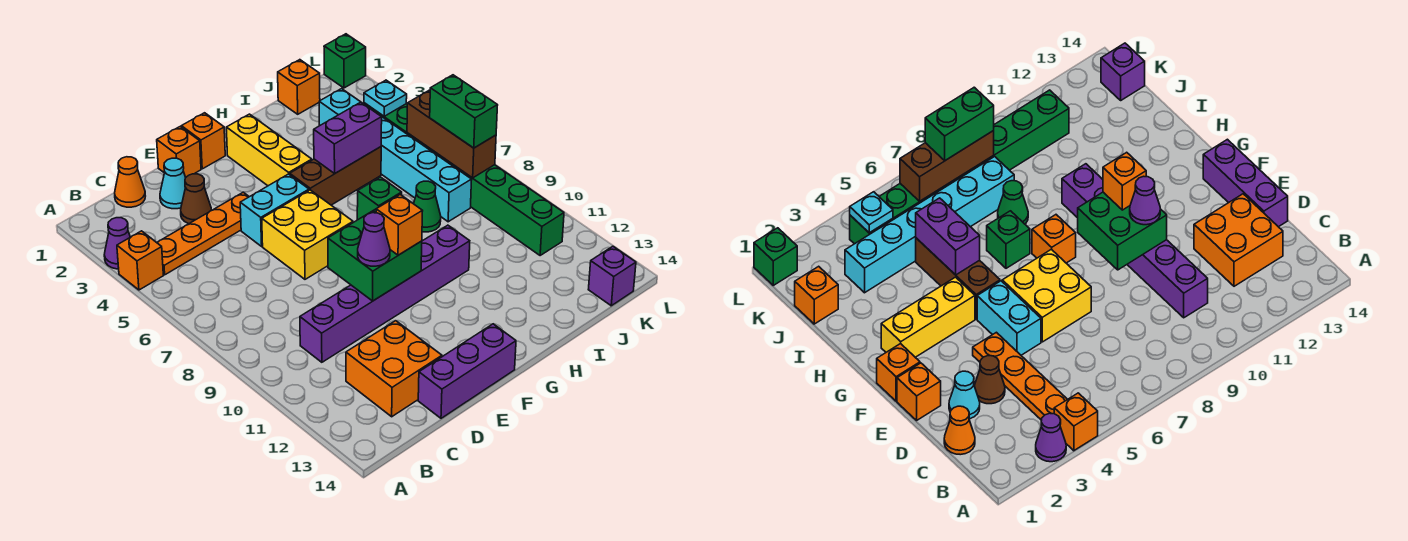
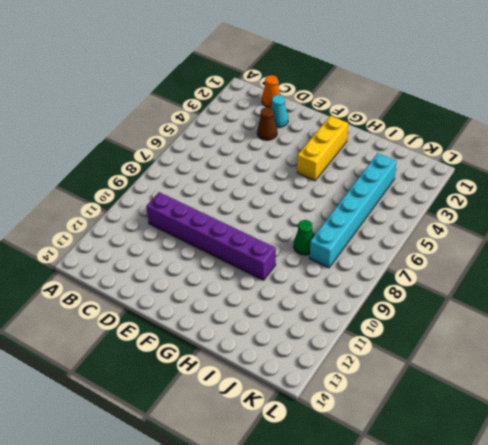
none -> purple 1x1 cone [104,218,130,269]
none -> orange 1x1 brick [117,231,163,290]
none -> orange 1x4 plate [157,192,249,275]
none -> orange 2x2 brick [346,321,442,417]

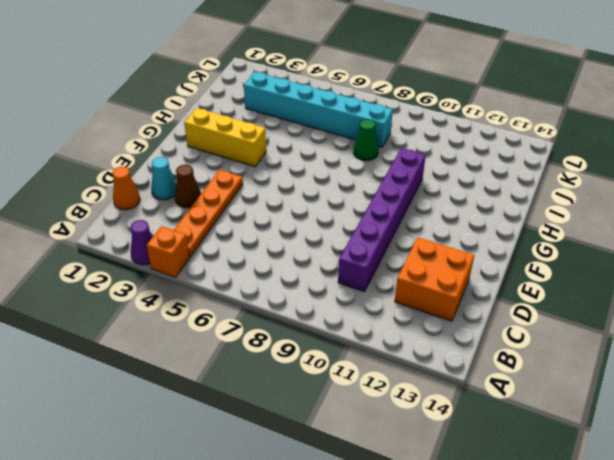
none -> purple 1x3 brick [418,324,516,418]
none -> orange 1x1 brick [157,127,201,177]
none -> cyan 1x2 brick [240,174,309,246]
none -> yellow 2x2 brick [262,190,353,279]

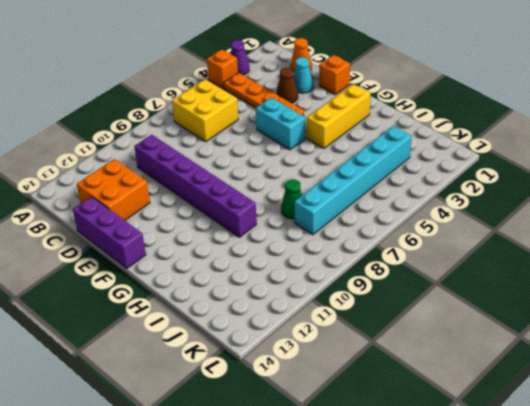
yellow 2x2 brick [172,79,238,142] -> yellow 2x2 brick moved to [262,190,353,279]
none -> orange 1x1 brick [181,113,225,169]
none -> brown 1x3 brick [290,147,381,205]
none -> orange 1x1 brick [1032,215,1076,263]
none -> green 1x1 brick [357,177,402,220]

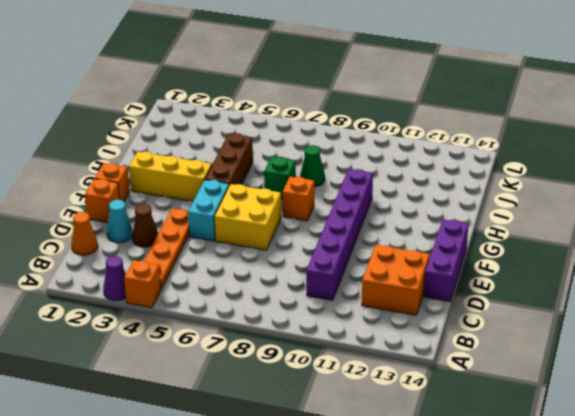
none -> orange 1x1 brick [278,60,320,114]
none -> cyan 1x6 brick [319,89,472,222]
none -> green 1x8 brick [364,103,564,256]
none -> purple 1x1 brick [588,246,636,306]

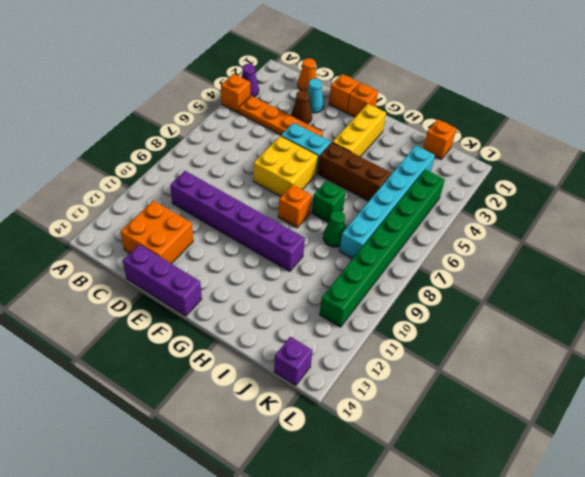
none -> green 1x1 brick [324,34,366,88]
none -> green 2x2 brick [328,209,422,301]
none -> purple 1x2 brick [314,102,382,173]
none -> cyan 1x1 plate [364,80,407,116]

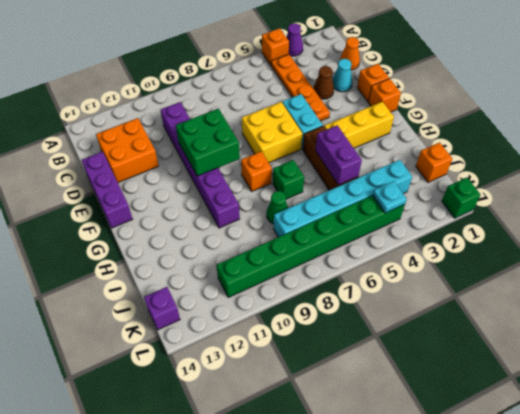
none -> brown 1x3 brick [407,90,496,178]
none -> purple 1x1 cone [358,213,390,266]
none -> orange 1x1 brick [376,195,422,255]
none -> green 1x2 brick [430,75,498,148]

